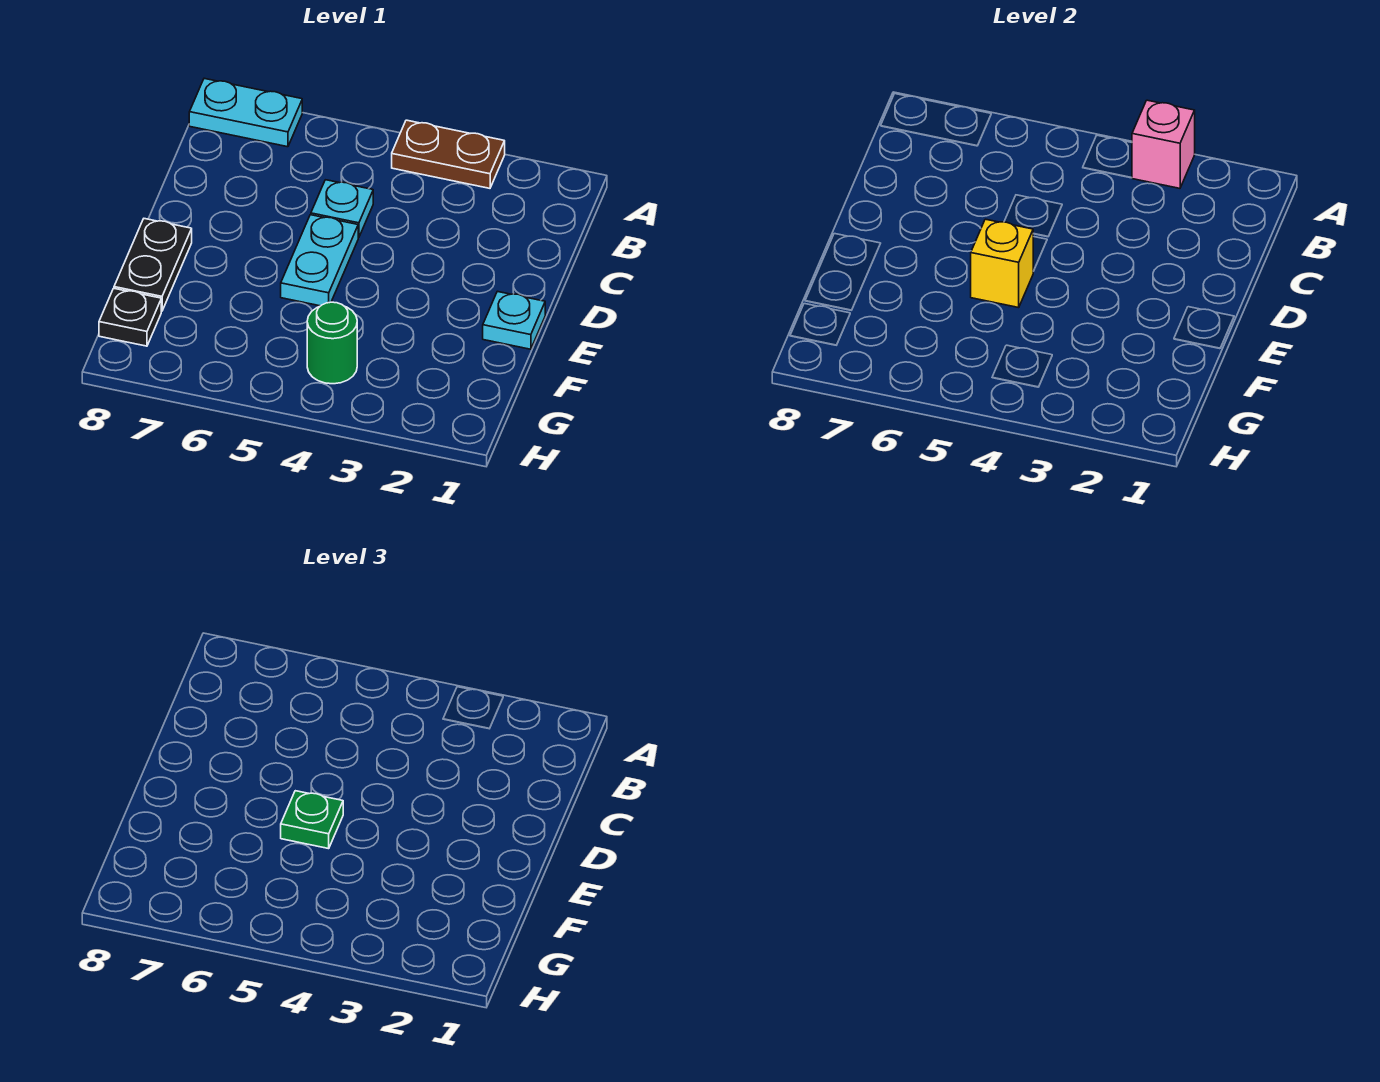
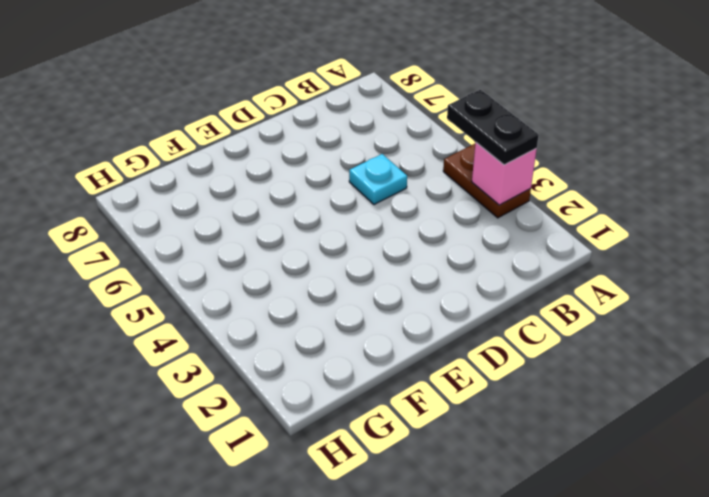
black 1x2 plate [447,90,539,165] -> black 1x2 plate turned to [114,219,192,311]
none -> cyan 1x2 plate [189,78,302,147]
none -> cyan 1x2 plate [281,215,358,306]

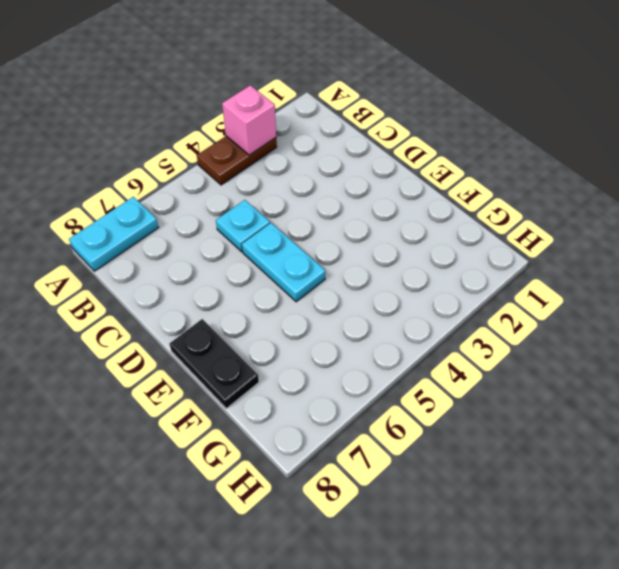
none -> cyan 1x1 plate [483,291,545,349]
none -> green 1x1 round brick [307,302,357,384]

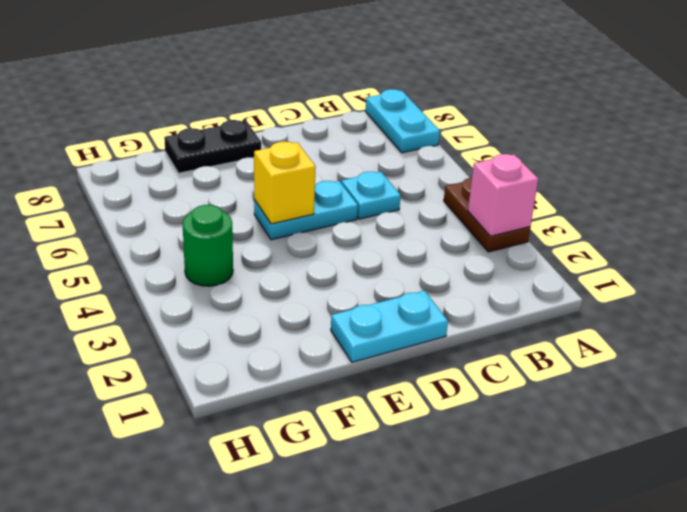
cyan 1x2 plate [331,291,448,362] -> cyan 1x1 plate [483,291,545,349]
none -> black 1x1 plate [99,288,161,346]
none -> green 1x1 plate [281,791,343,849]

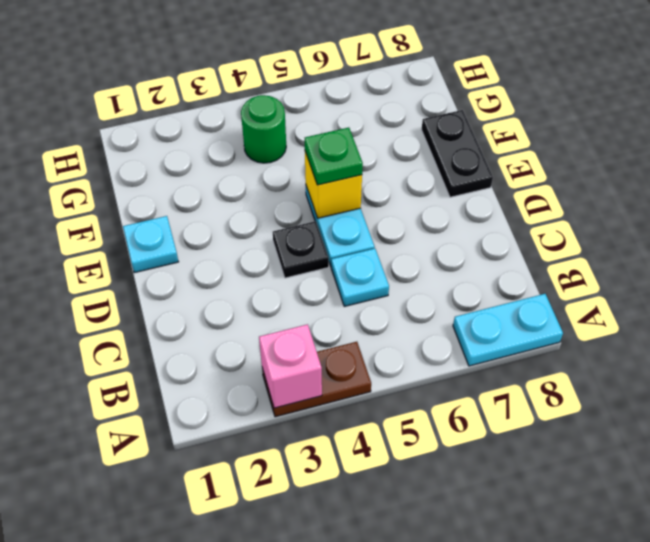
black 1x1 plate [273,221,329,278] -> black 1x1 plate moved to [99,288,161,346]

